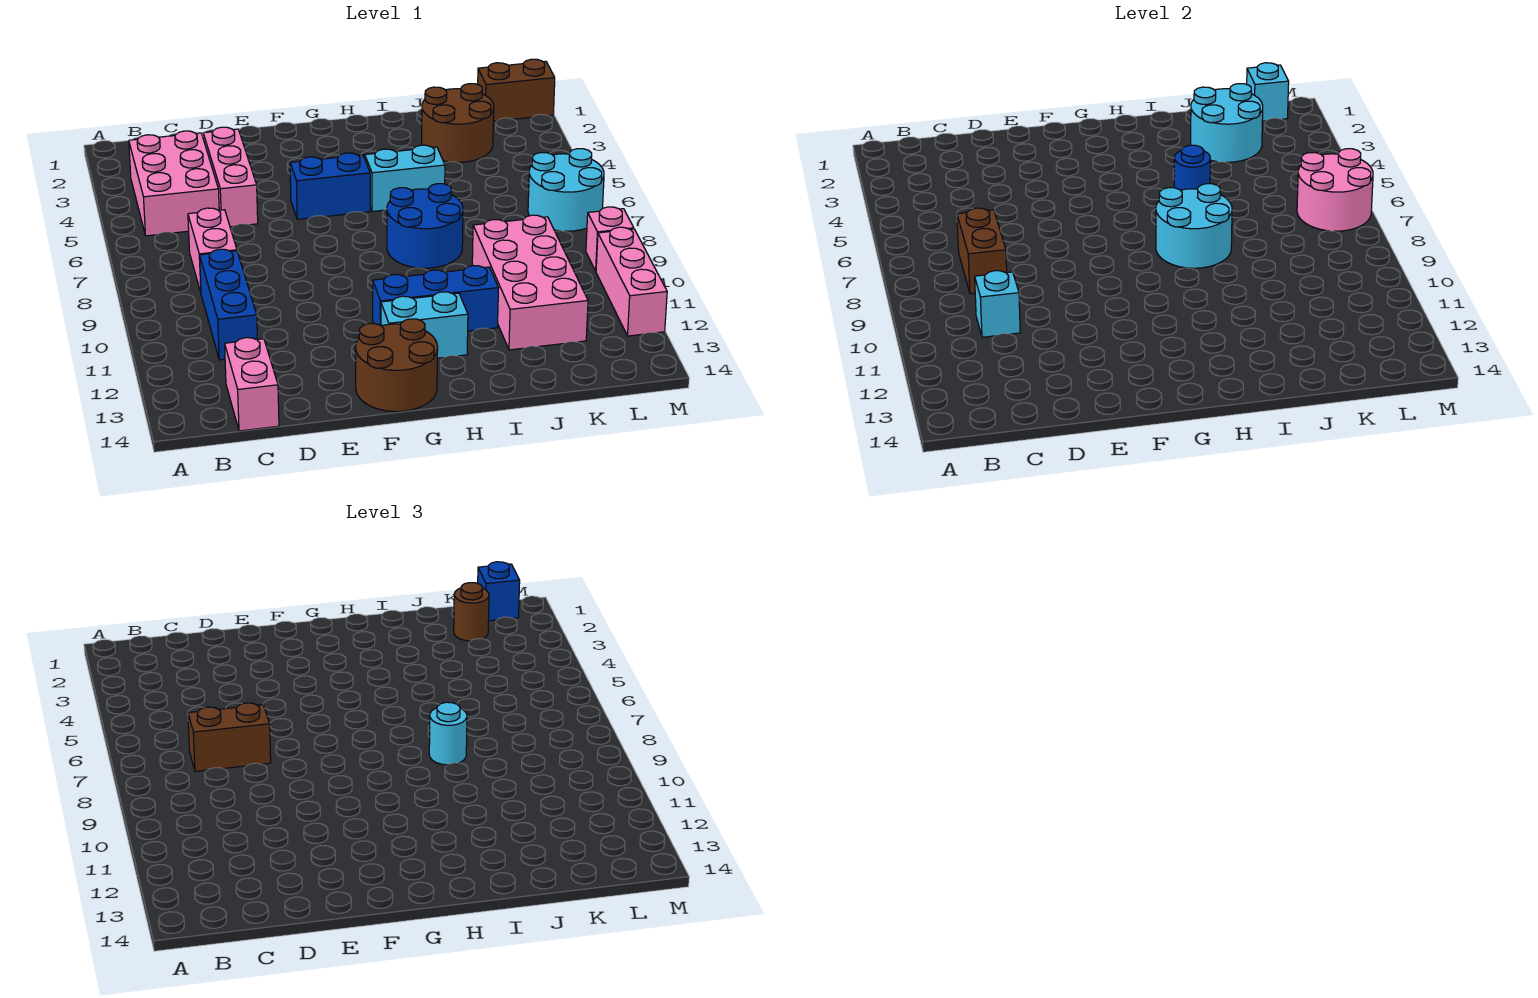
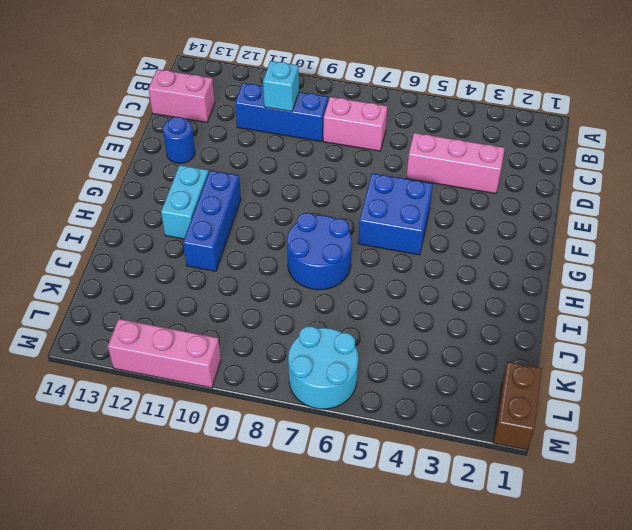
blue 1x1 round brick [163,117,195,163] -> blue 1x1 round brick moved to [1174,145,1210,190]
blue 2x2 brick [358,173,433,255] -> blue 1x2 brick [290,153,370,220]
none -> pink 2x3 brick [129,131,219,236]
none -> brown 2x2 round brick [355,319,438,412]
none -> cyan 1x2 brick [365,145,445,211]

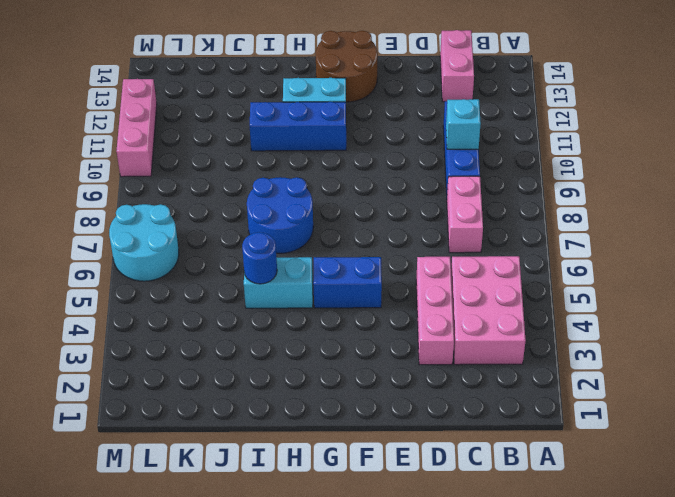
none -> brown 2x2 round brick [422,84,494,162]
none -> pink 2x4 brick [472,215,588,350]
none -> brown 1x2 brick [478,59,555,121]

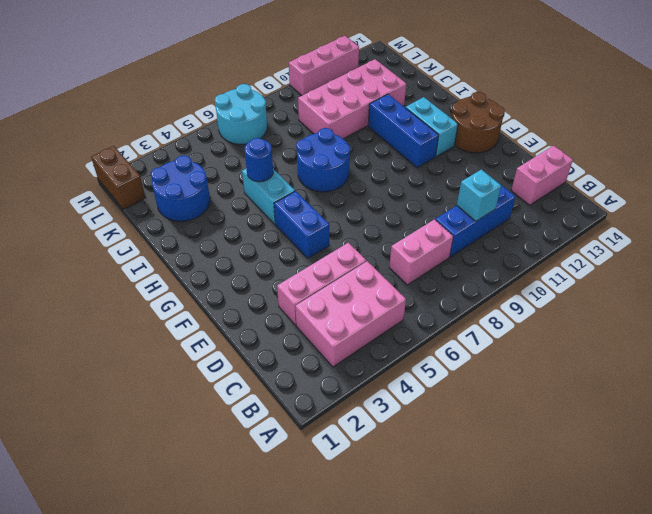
blue 2x2 round brick [151,155,210,221] -> brown 2x2 round brick [422,84,494,162]
none -> pink 1x1 brick [586,207,634,271]
none -> brown 1x2 brick [957,208,1007,294]
none -> cyan 2x2 round brick [1156,184,1232,268]

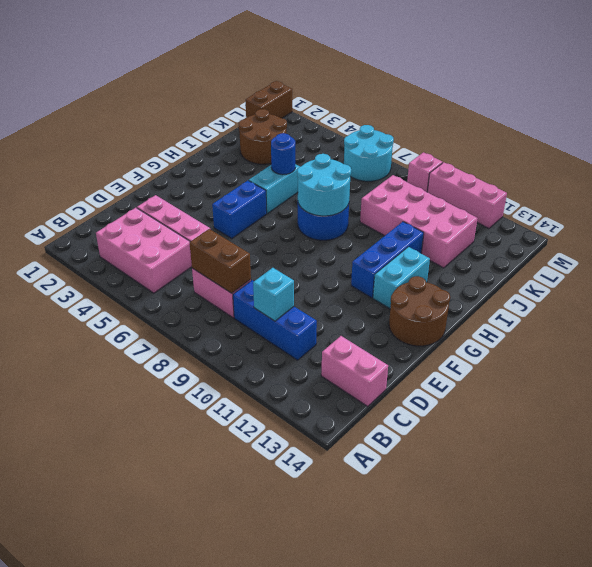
none -> cyan 2x2 round brick [1191,84,1263,162]
none -> cyan 1x1 brick [1247,63,1289,121]
none -> pink 2x2 round brick [1297,149,1373,231]

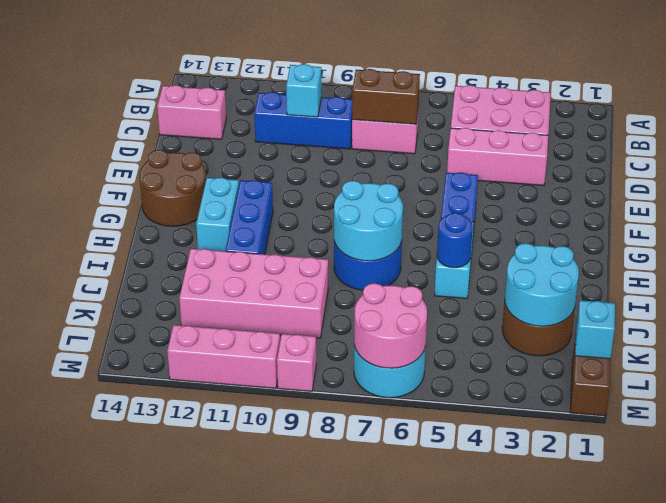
none -> brown 1x2 brick [188,703,271,772]
none -> cyan 1x1 round brick [429,702,467,765]
none -> brown 1x1 round brick [454,583,489,641]

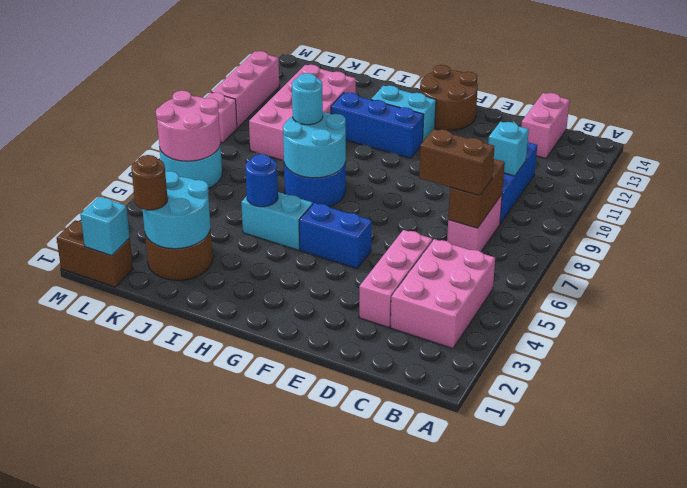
none -> blue 1x1 brick [478,562,520,621]

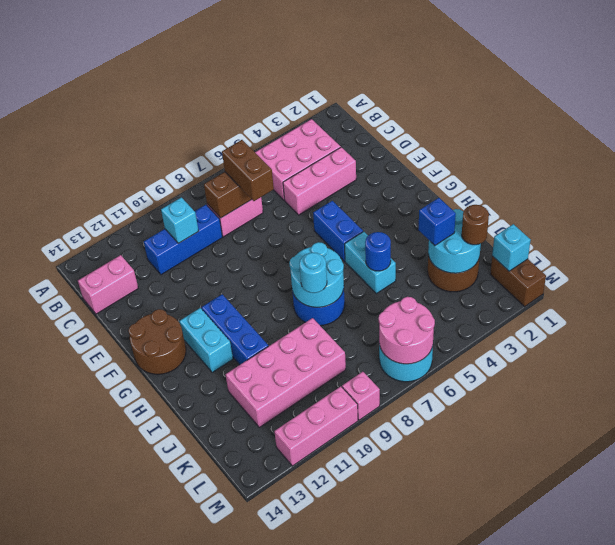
blue 1x1 brick [419,198,456,245] -> blue 1x1 brick moved to [478,562,520,621]

